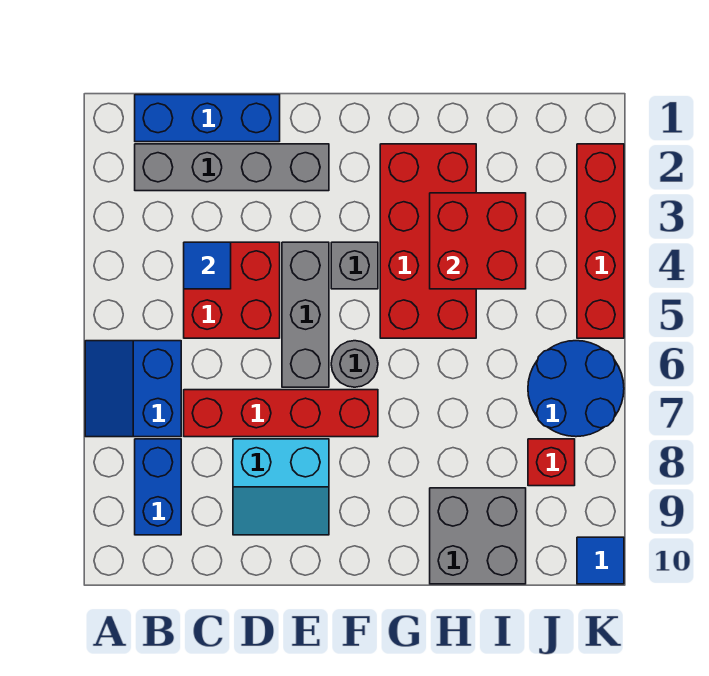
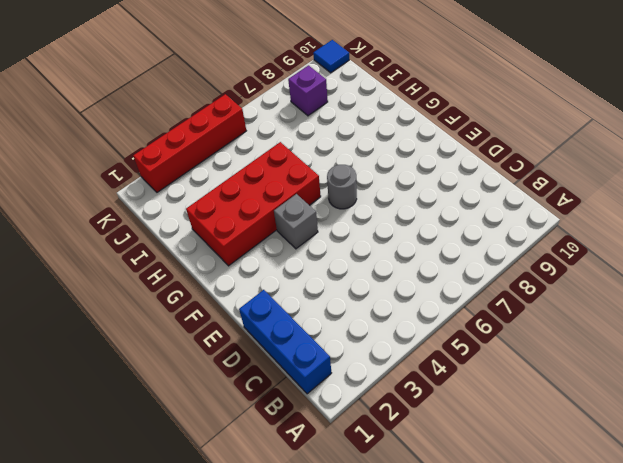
purple 1x1 brick [288,65,328,116] -> red 1x1 brick [528,439,575,486]
none -> blue 2x2 slope [85,341,181,437]
none -> grey 1x4 brick [135,144,329,191]
none -> blue 1x2 brick [135,439,181,535]

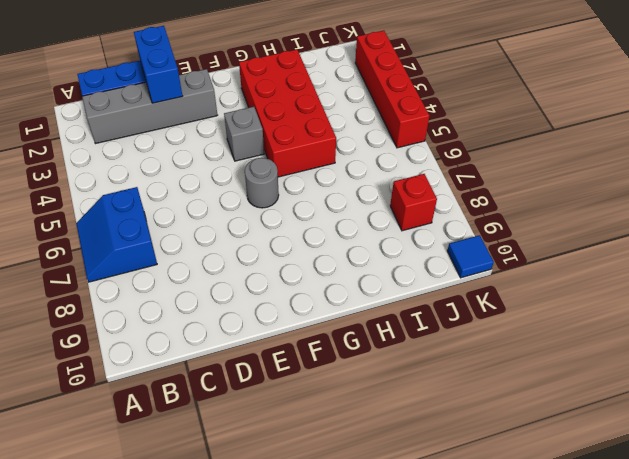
blue 1x2 brick [134,26,183,103] -> blue 1x2 brick moved to [135,439,181,535]
none -> red 2x2 brick [184,242,280,338]
none -> red 1x4 brick [184,390,378,437]
none -> cyan 2x2 slope [233,439,329,535]

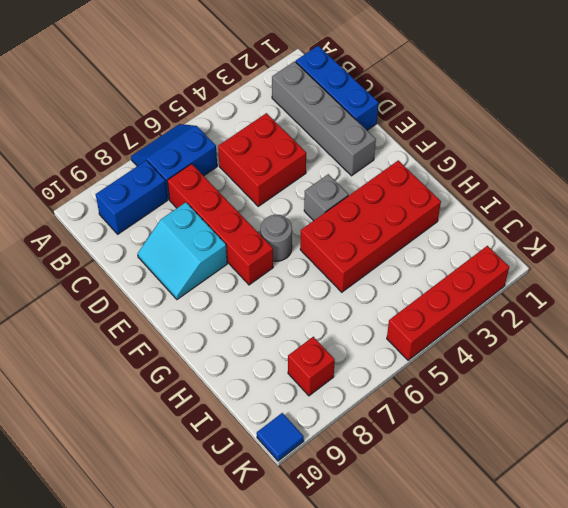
none -> grey 1x3 brick [282,242,329,387]
none -> grey 2x2 brick [430,488,526,584]
none -> blue 2x2 round brick [528,341,624,437]

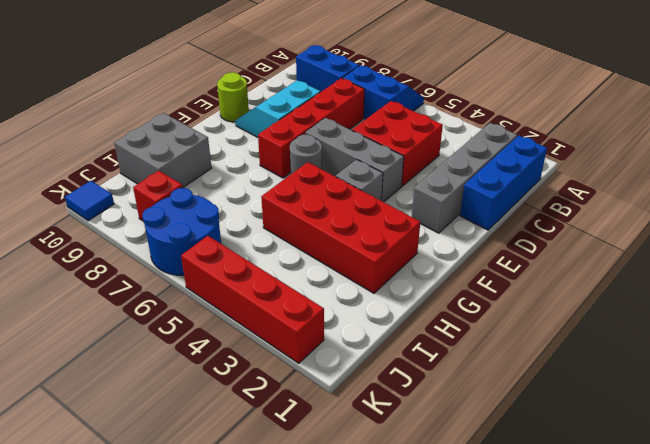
lime 1x1 round brick [217,72,249,122] -> none
none -> blue 1x1 tile [184,242,231,289]
none -> red 2x2 brick [430,193,526,289]

